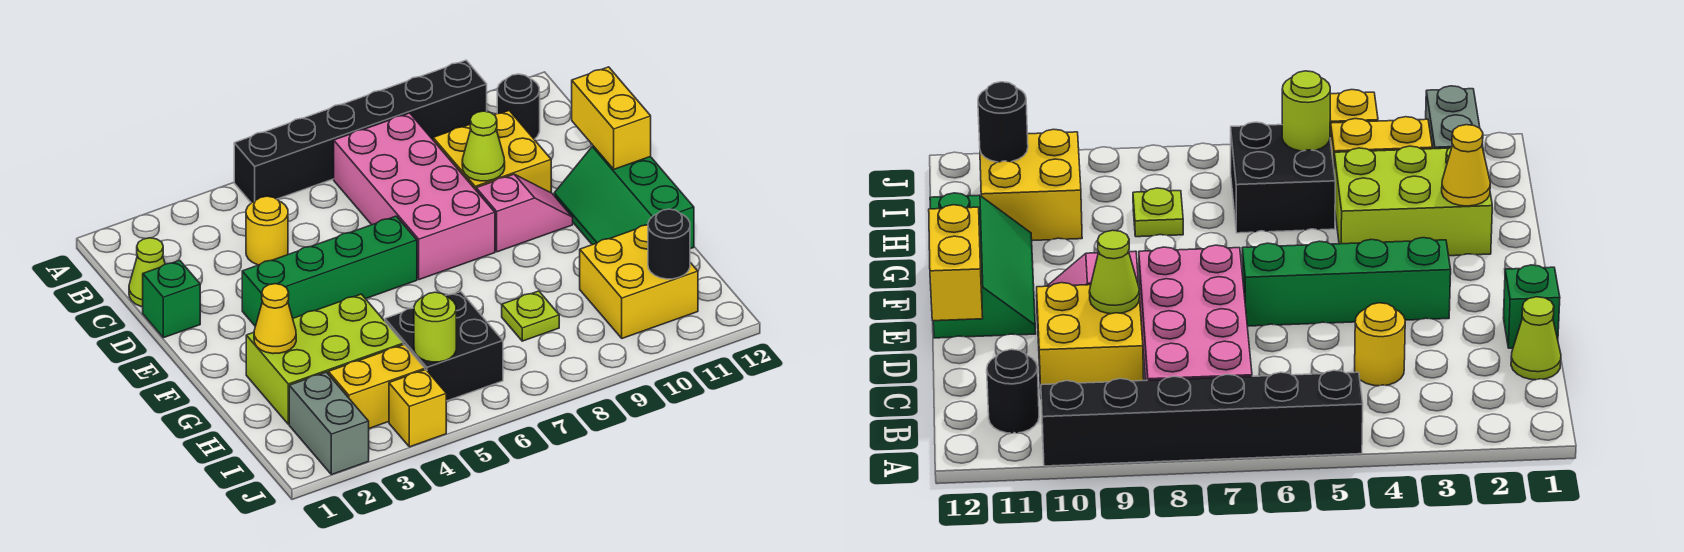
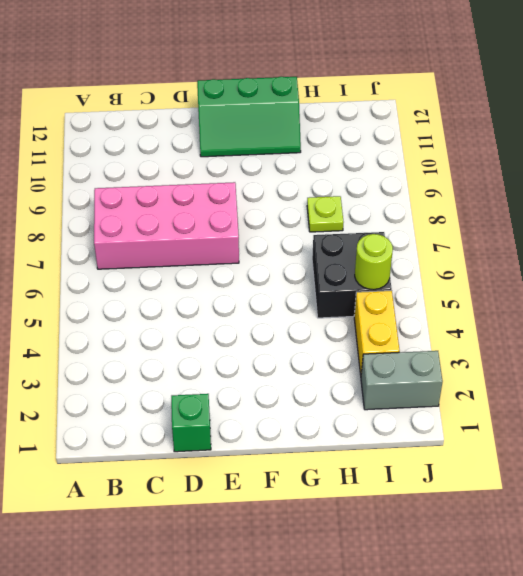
none -> black 1x6 brick [234,60,487,203]
none -> black 1x1 round brick [497,74,540,139]
none -> lime 1x1 cone [129,238,165,307]

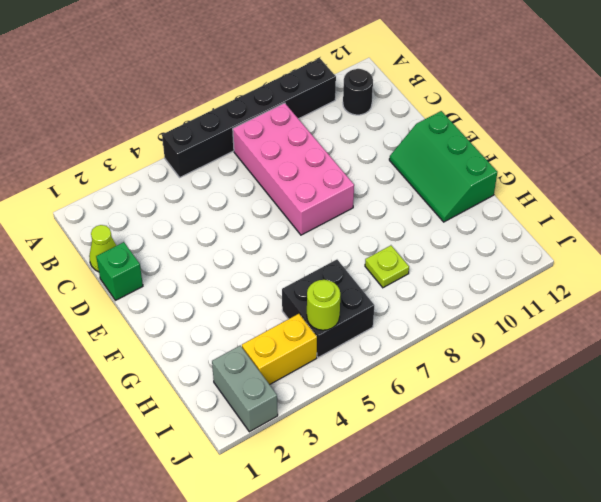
none -> yellow 1x1 round brick [246,196,288,265]
none -> yellow 2x2 brick [433,111,551,193]
none -> green 1x4 brick [242,216,417,326]

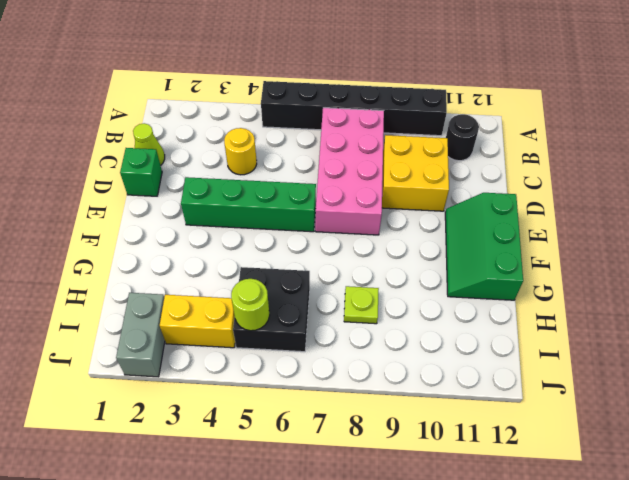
none -> pink 1x2 slope [476,174,573,252]
none -> lime 2x3 brick [246,294,403,424]
none -> yellow 2x2 brick [580,225,698,338]

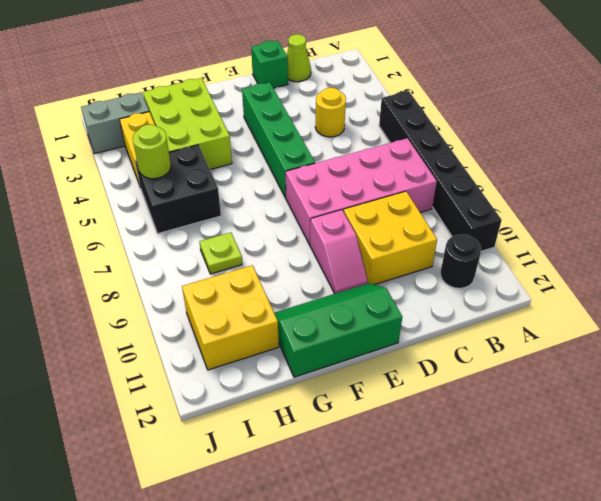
none -> yellow 1x1 brick [389,370,446,447]
none -> lime 1x1 cone [462,111,505,181]
none -> yellow 1x2 brick [572,67,651,169]

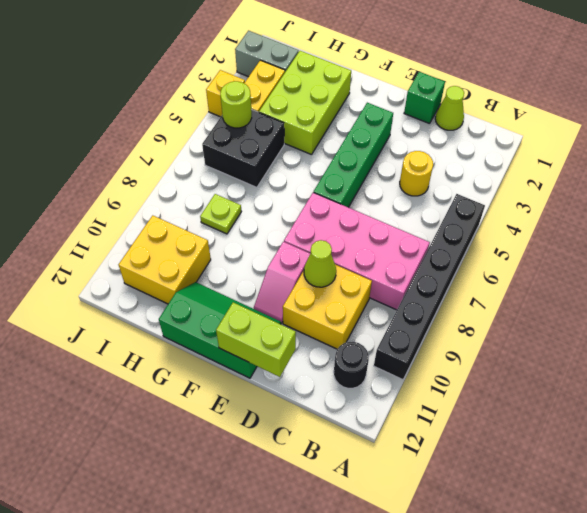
lime 1x2 brick [216,302,296,377] -> yellow 1x2 brick [572,67,651,169]
none -> yellow 1x1 cone [254,284,296,354]
none -> black 1x1 round brick [648,209,690,279]

